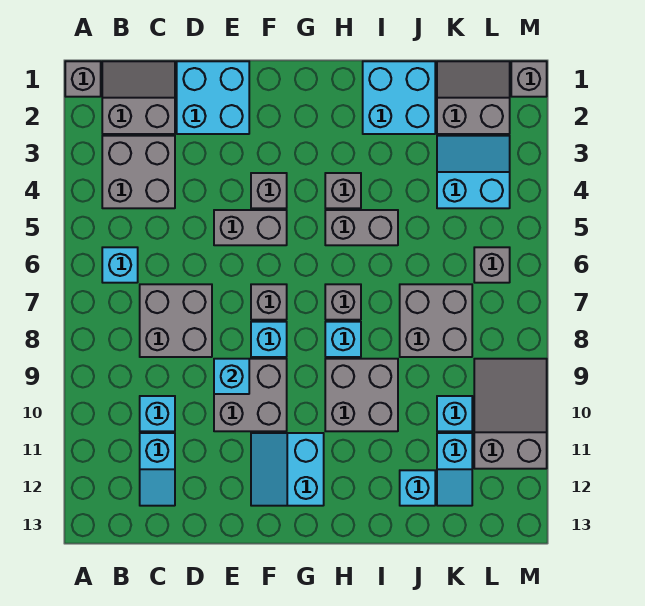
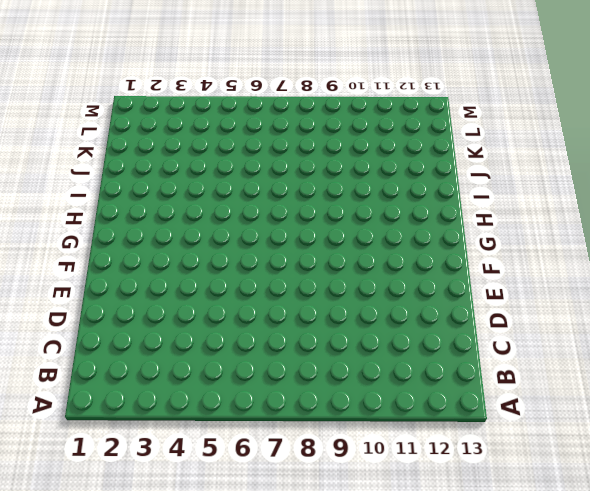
none -> grey 1x1 brick [65,61,101,97]
none -> grey 2x2 slope [102,61,175,134]
none -> grey 2x2 brick [102,136,175,208]
none -> cyan 1x1 brick [102,247,138,283]

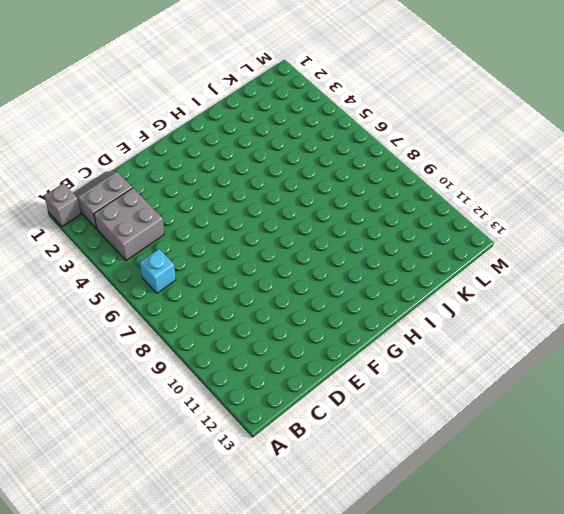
none -> grey 2x2 brick [140,284,212,357]
none -> cyan 1x1 brick [140,396,175,431]
none -> cyan 1x2 slope [140,433,175,506]
none -> cyan 2x2 brick [177,61,249,134]

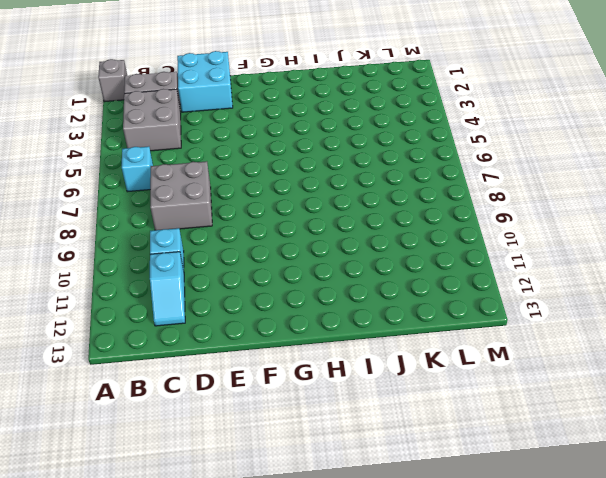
none -> grey 1x2 brick [214,210,287,245]
none -> grey 2x2 brick [214,359,287,431]
none -> grey 1x1 brick [251,173,287,208]
none -> grey 1x1 brick [251,284,287,320]

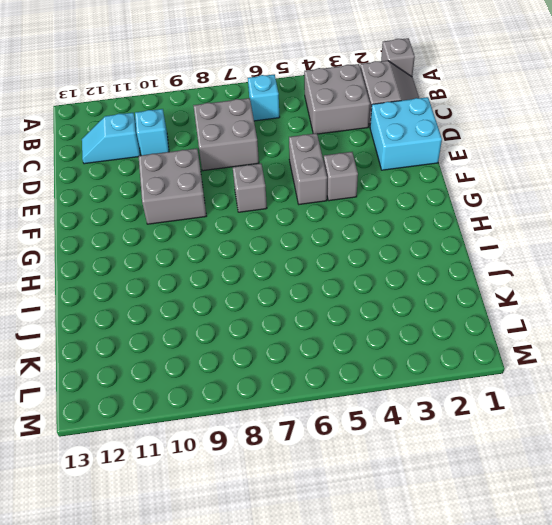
none -> cyan 1x1 brick [251,322,287,357]
none -> cyan 2x2 slope [251,433,324,506]
none -> grey 1x1 brick [325,173,361,208]
none -> grey 1x2 brick [325,210,398,245]

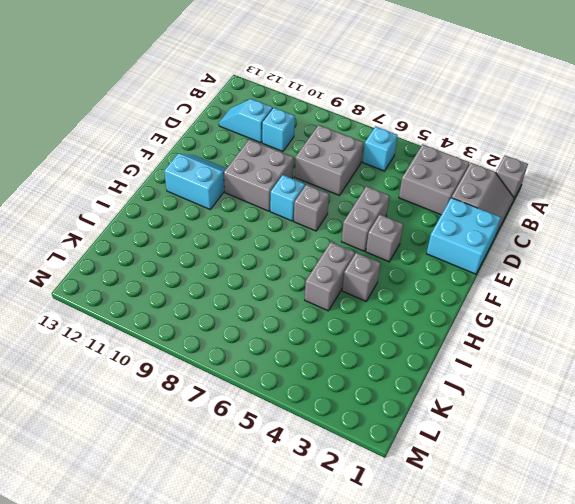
none -> grey 1x1 brick [325,284,361,320]
none -> cyan 1x1 brick [325,322,361,357]
none -> grey 2x2 brick [325,359,398,431]
none -> cyan 2x2 brick [363,61,435,134]

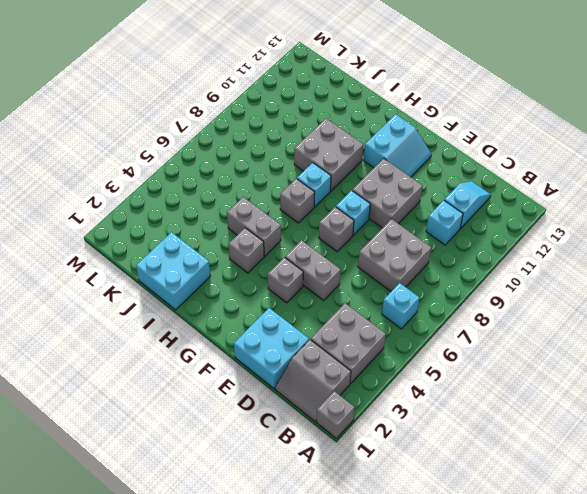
none -> grey 2x2 brick [400,284,472,357]
none -> cyan 1x1 brick [400,470,435,506]
none -> grey 2x2 slope [437,61,510,134]
none -> cyan 2x2 slope [437,136,510,208]

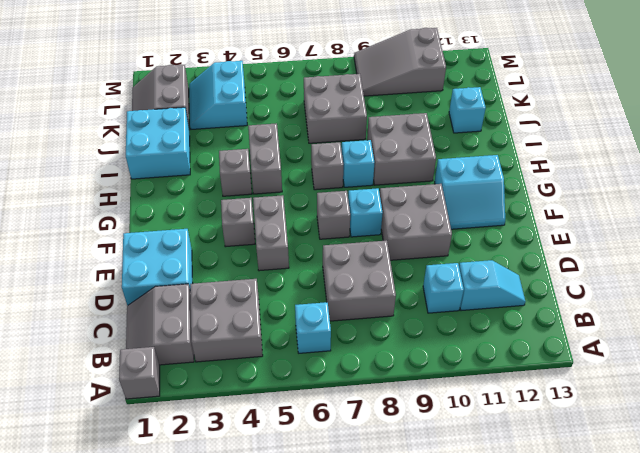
none -> cyan 1x1 brick [437,396,472,431]
none -> cyan 1x2 slope [437,433,472,506]
none -> grey 1x1 brick [474,247,510,283]
none -> grey 1x1 brick [511,61,547,97]

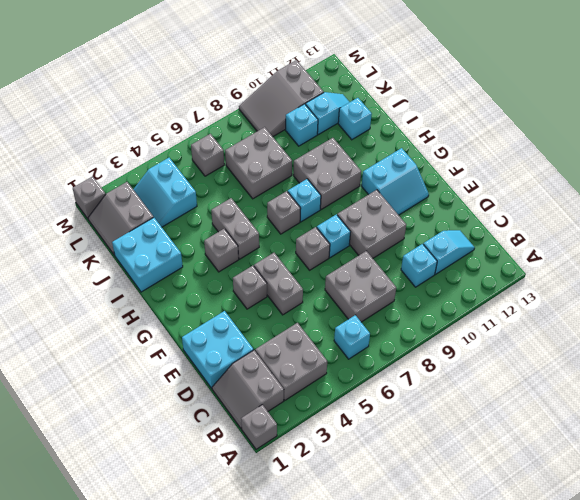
none -> cyan 1x1 brick [214,359,249,394]

